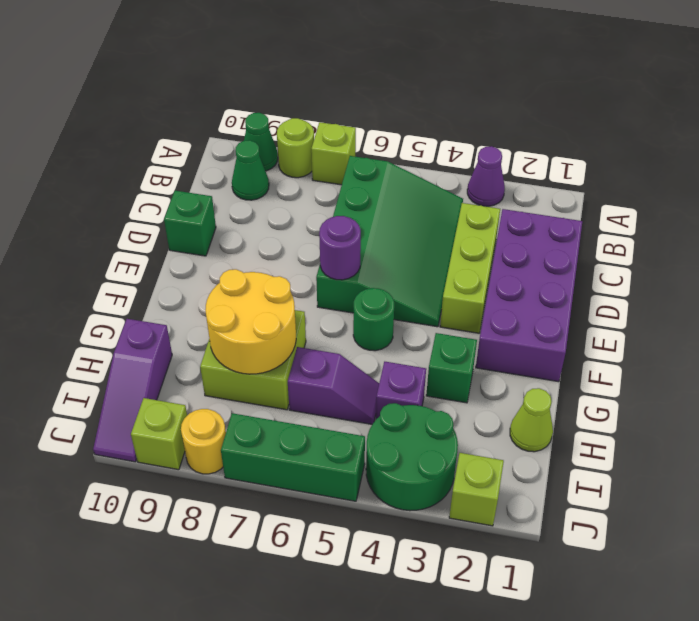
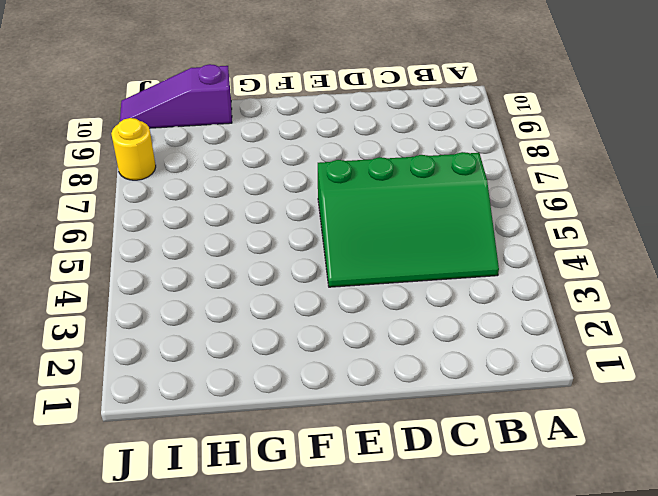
none -> purple 1x1 cone [467,146,505,206]
none -> lime 1x1 brick [311,122,356,185]
none -> lime 1x1 round brick [277,118,314,178]

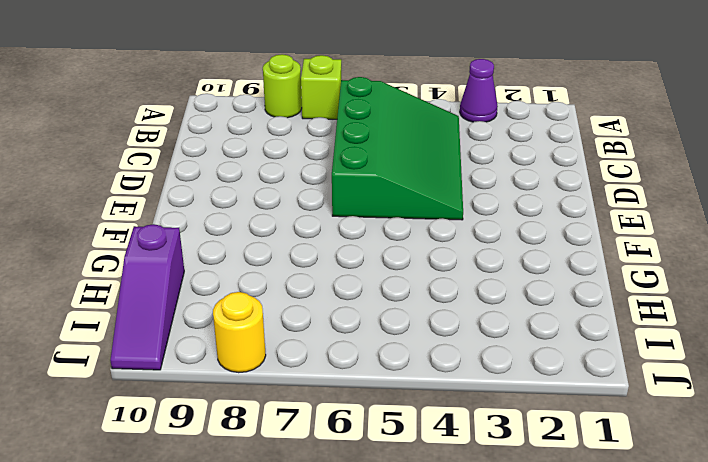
none -> green 1x1 cone [244,113,278,171]
none -> green 1x1 cone [232,140,269,200]
none -> purple 2x4 brick [476,209,582,382]

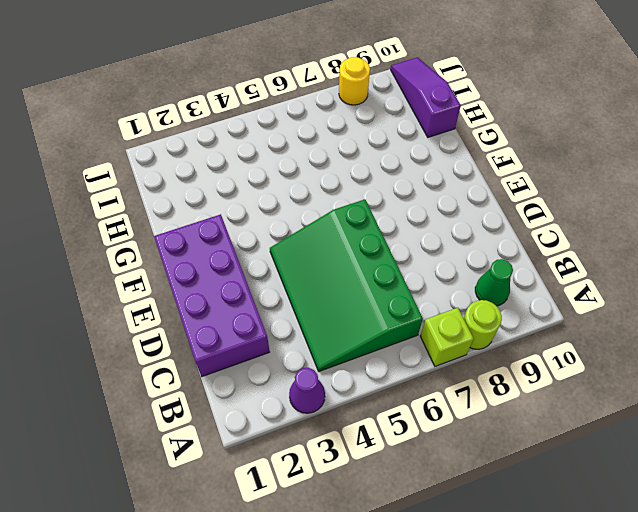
none -> green 1x1 cone [244,113,278,171]
none -> lime 1x3 brick [440,203,500,333]
none -> green 1x1 brick [164,191,216,256]

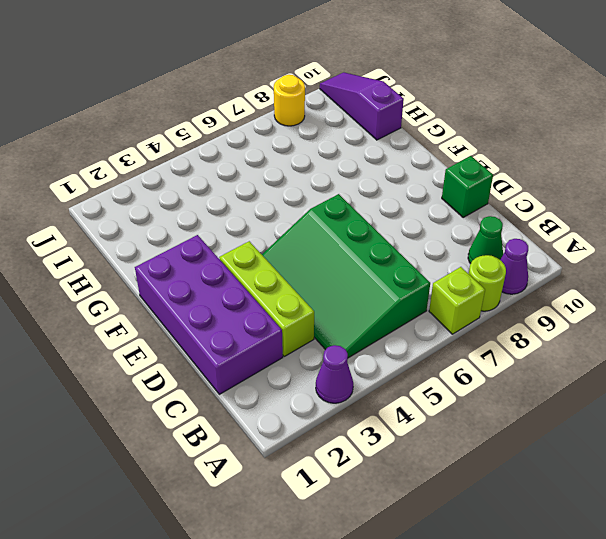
purple 1x1 cone [500,239,528,294] -> green 1x1 cone [244,113,278,171]
none -> green 1x1 round brick [353,288,394,351]
none -> green 1x1 brick [426,333,477,403]
none -> lime 2x2 brick [200,310,306,410]

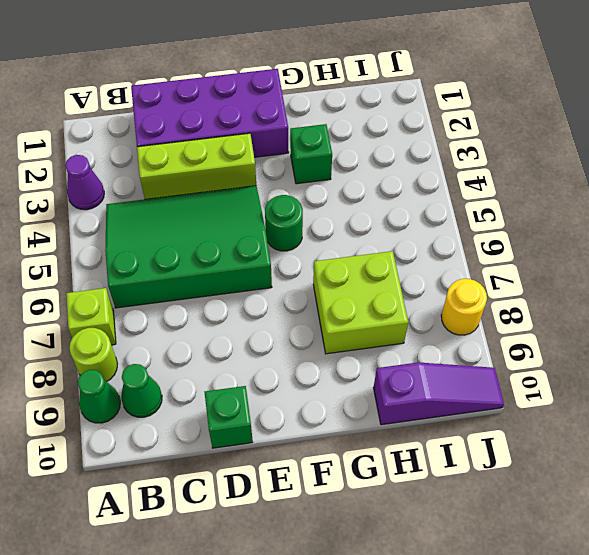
none -> lime 1x1 cone [510,388,553,452]
none -> purple 1x1 brick [376,362,426,419]
none -> purple 1x2 slope [288,347,379,424]

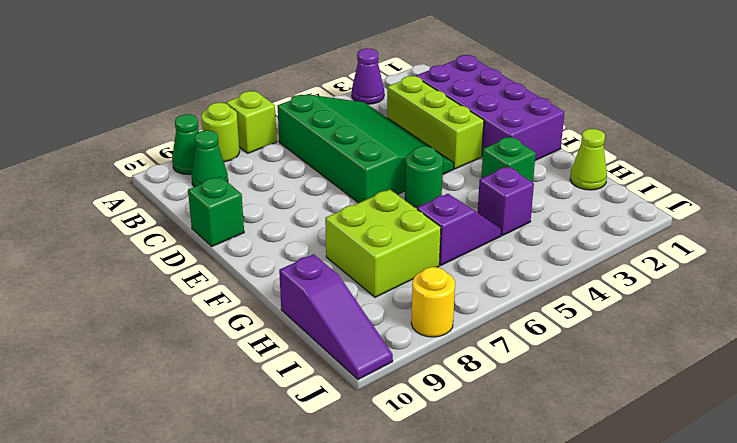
none -> green 2x2 round brick [366,403,458,511]
none -> lime 1x1 brick [449,453,504,526]
none -> green 1x3 brick [221,413,365,501]

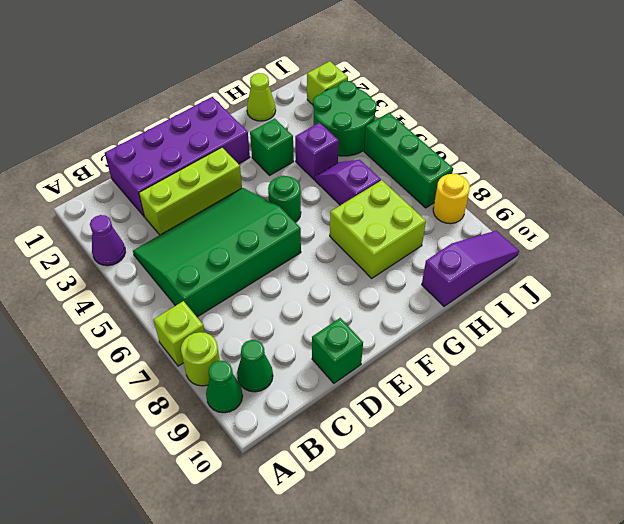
none -> lime 1x1 brick [131,398,187,470]
none -> purple 1x1 round brick [319,216,361,280]
none -> yellow 2x2 round brick [205,269,296,374]

